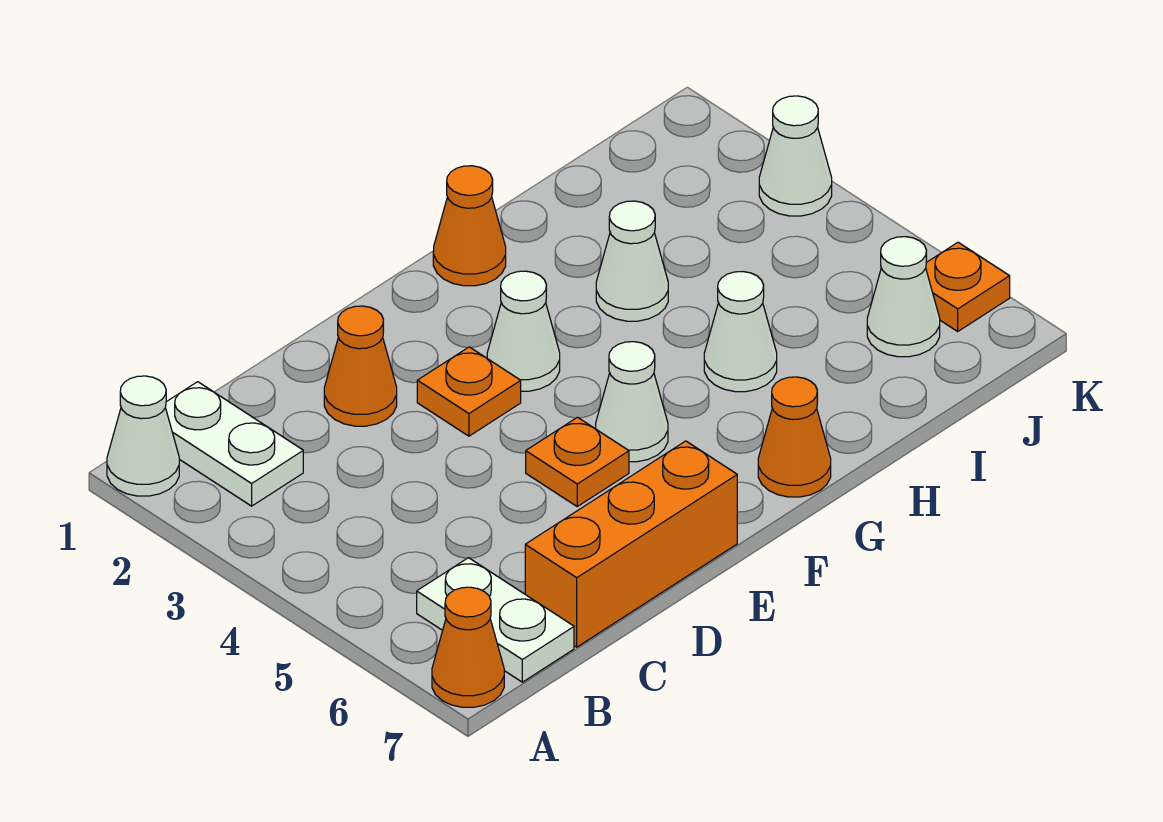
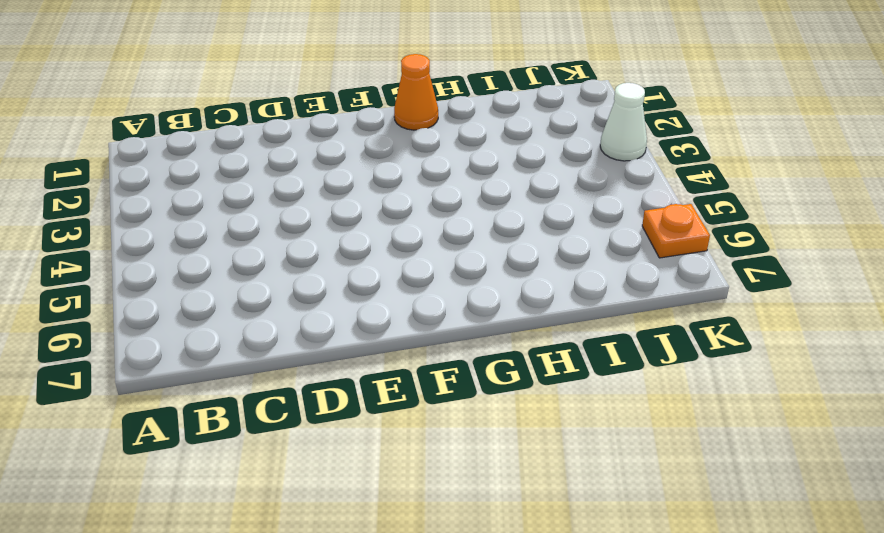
none -> white 1x1 cone [107,376,179,496]
none -> orange 1x1 cone [432,587,504,707]
none -> white 1x2 plate [165,382,303,506]

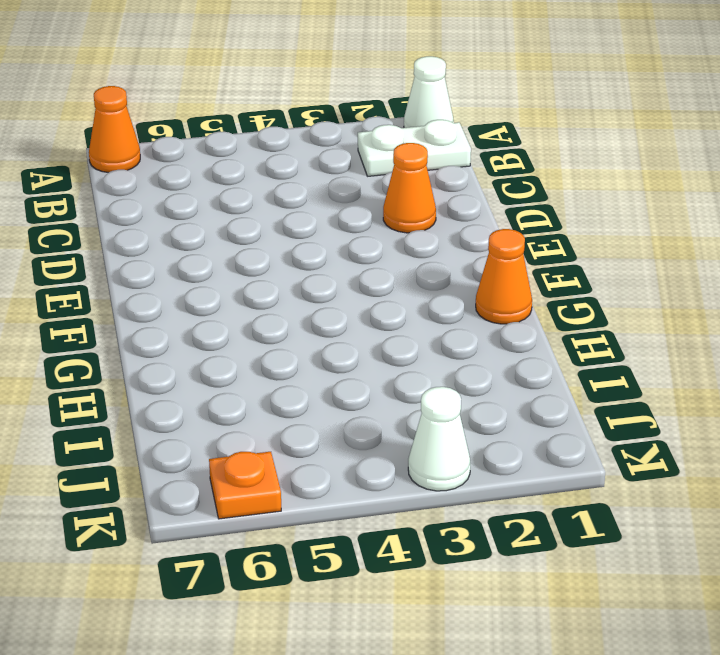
none -> white 1x2 plate [417,558,574,682]
none -> orange 1x3 brick [525,441,737,647]
none -> orange 1x1 plate [417,347,521,436]

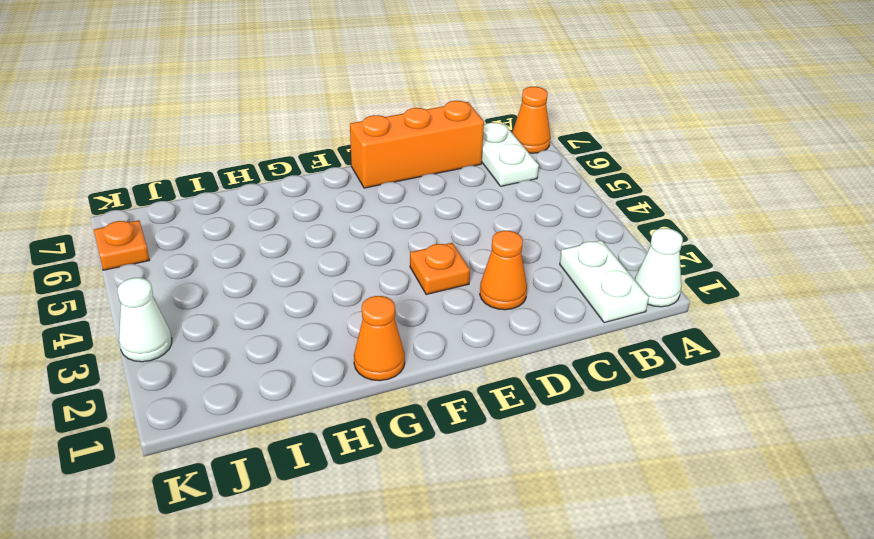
none -> orange 1x1 plate [526,417,629,506]
none -> white 1x1 cone [487,271,560,391]
none -> white 1x1 cone [596,342,668,462]

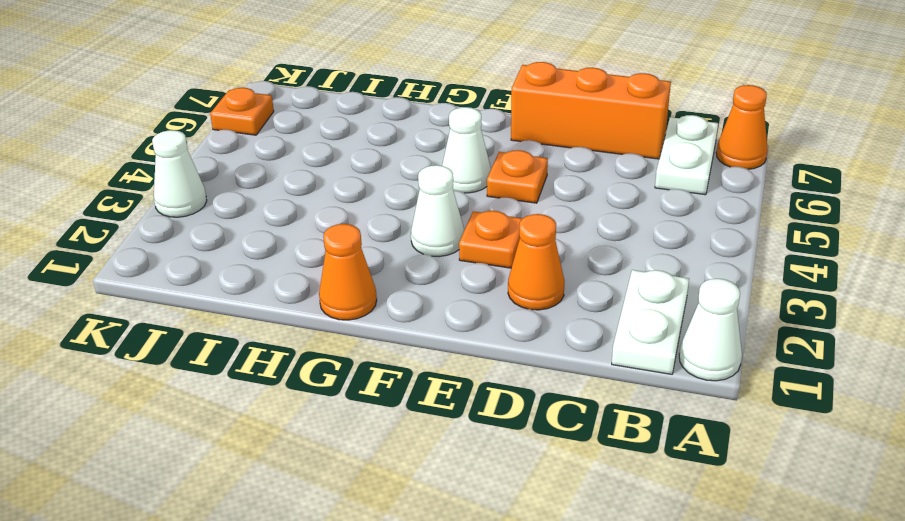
none -> orange 1x1 cone [758,377,831,497]
none -> white 1x1 cone [596,201,668,321]
none -> white 1x1 cone [704,272,777,392]

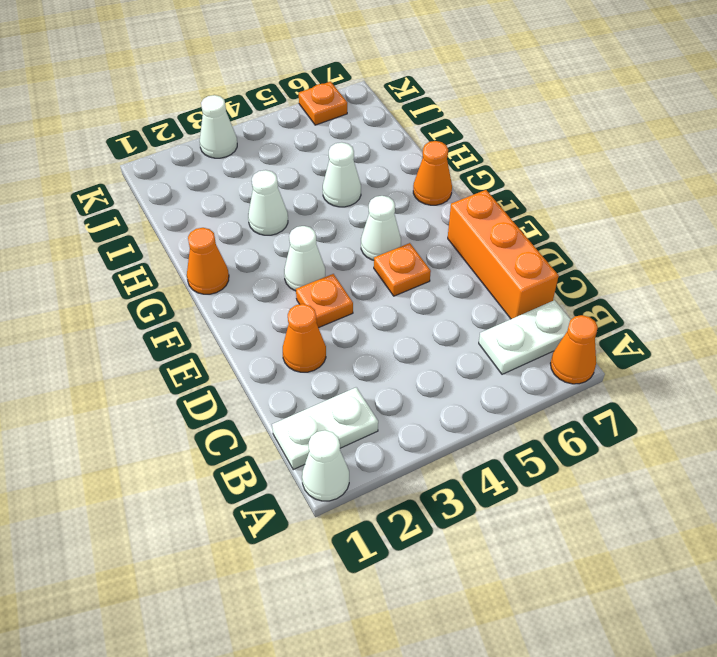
none -> white 1x1 cone [867,237,940,357]

